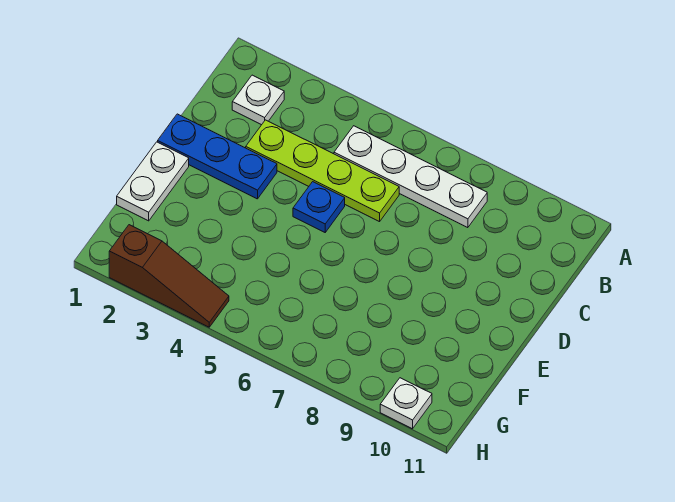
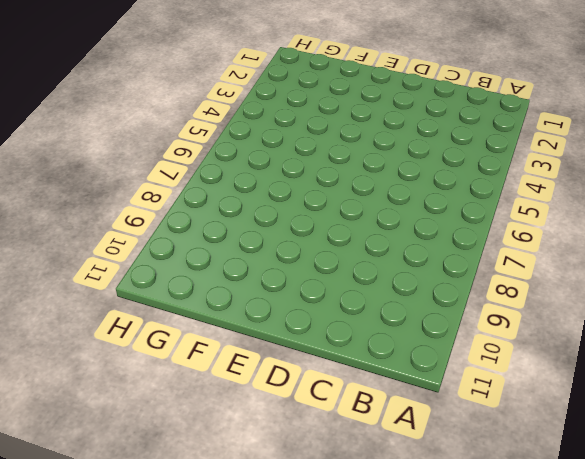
none -> white 1x1 plate [232,75,284,125]
none -> white 1x4 plate [334,126,487,228]

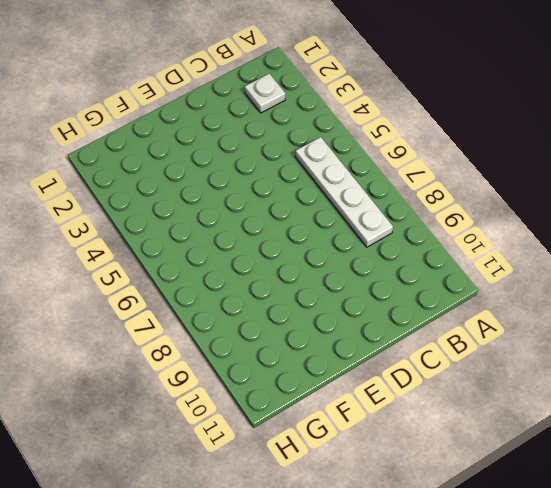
none -> lime 1x4 plate [246,120,399,222]
none -> blue 1x3 plate [158,114,277,199]

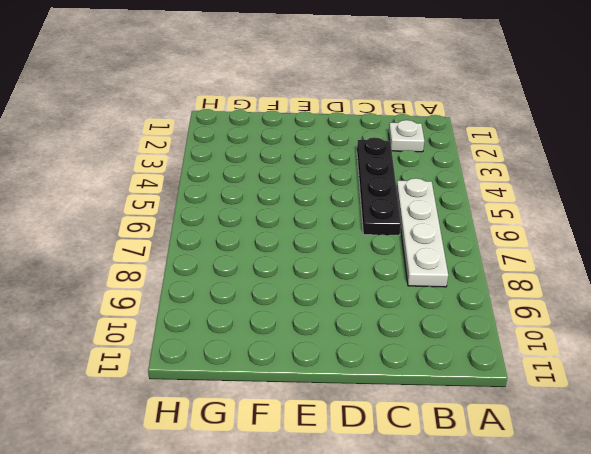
black 1x4 plate [357,138,401,235] -> lime 1x4 plate [246,120,399,222]
none -> blue 1x3 plate [158,114,277,199]
none -> blue 1x1 plate [293,182,345,232]

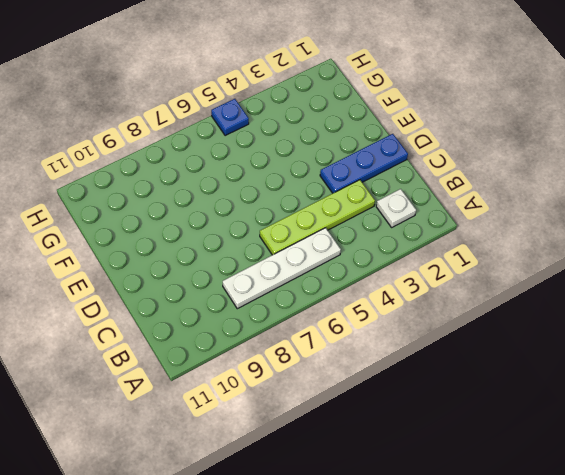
blue 1x1 plate [211,99,249,136] -> blue 1x1 plate moved to [293,182,345,232]
none -> white 1x2 plate [117,142,189,221]
none -> brown 1x3 slope [109,225,229,327]

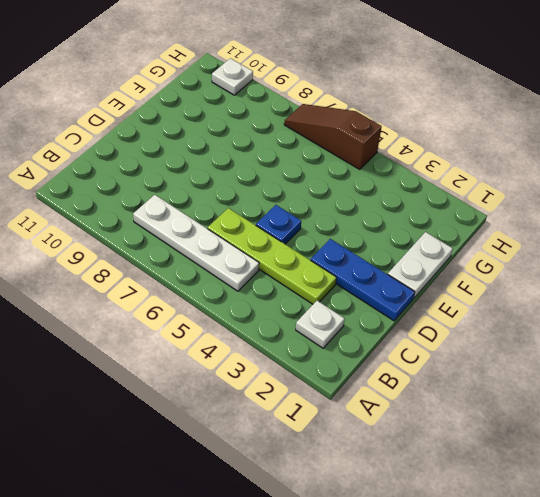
brown 1x3 slope [284,104,382,170] -> brown 1x3 slope moved to [109,225,229,327]

